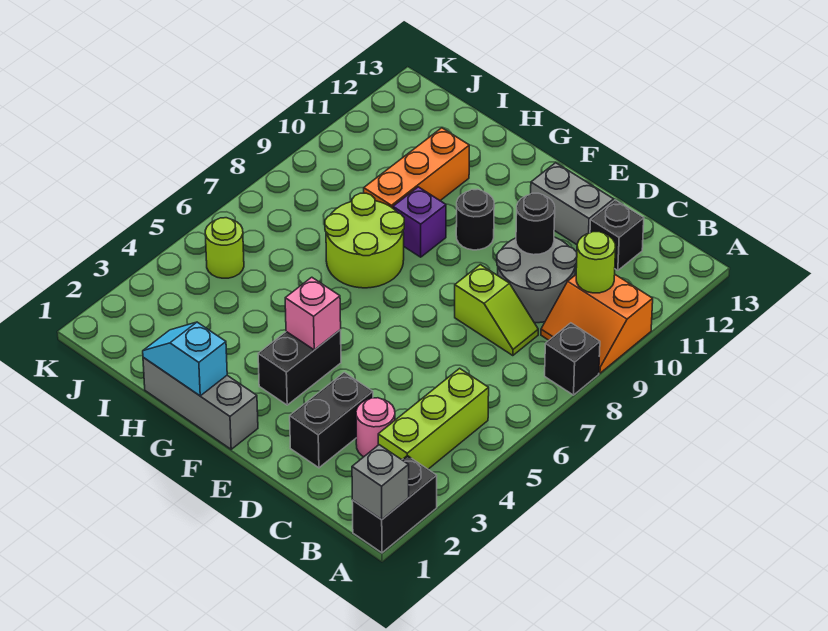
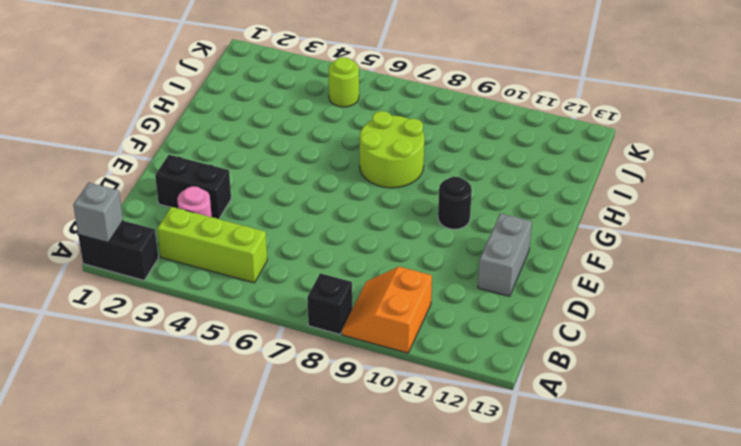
none -> lime 1x2 slope [455,265,538,356]
none -> grey 2x2 round brick [497,237,577,323]
none -> black 1x1 brick [590,200,644,270]

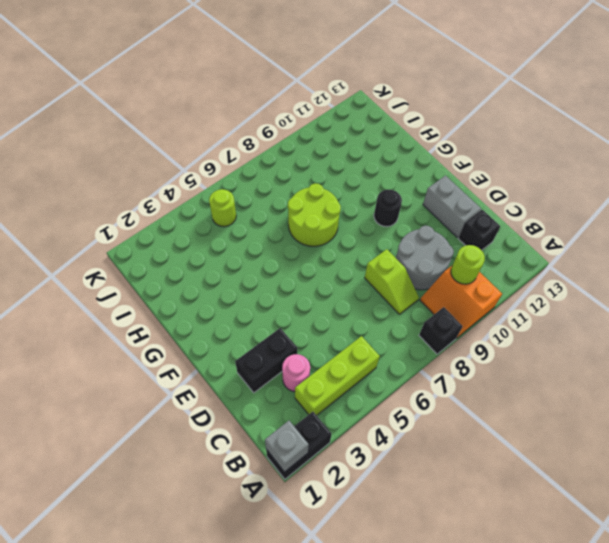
none -> grey 1x3 brick [143,358,258,449]
none -> black 1x2 brick [258,330,341,405]
none -> purple 1x1 brick [393,187,446,257]

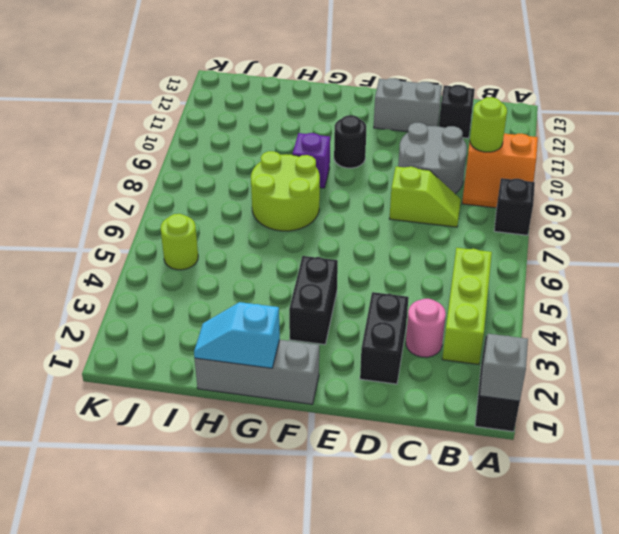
none -> orange 1x3 brick [364,128,469,208]
none -> black 1x1 round brick [516,193,555,255]
none -> pink 1x1 brick [285,277,341,350]

